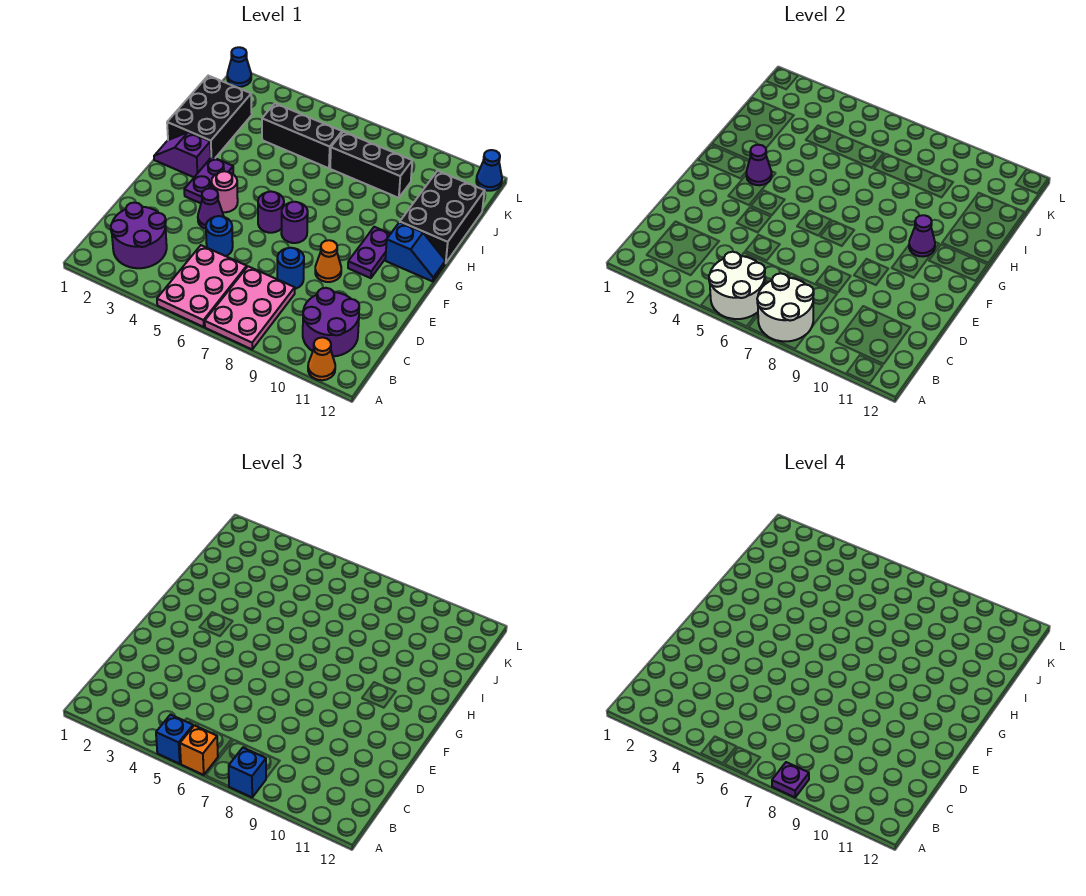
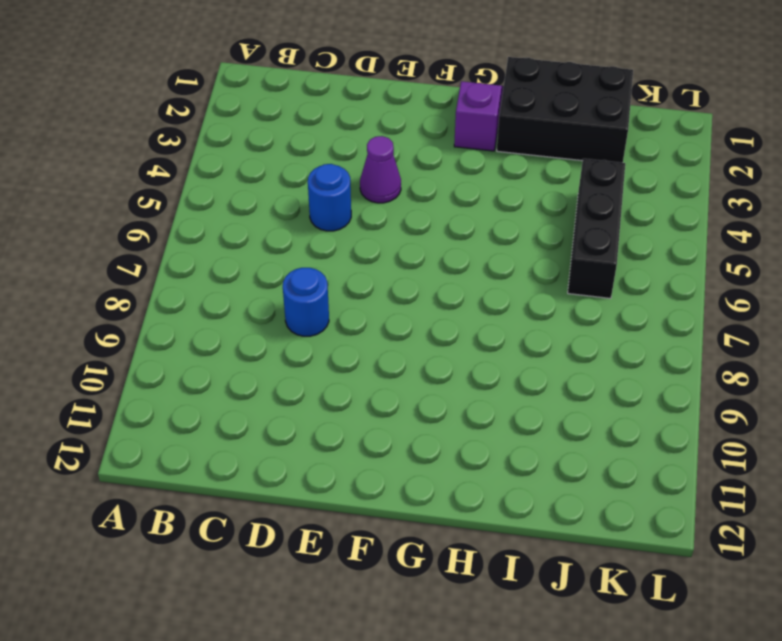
none -> pink 2x3 plate [157,245,247,327]
none -> pink 2x3 plate [205,266,295,349]
none -> orange 1x1 cone [308,337,335,380]
none -> purple 2x2 round brick [111,203,167,268]

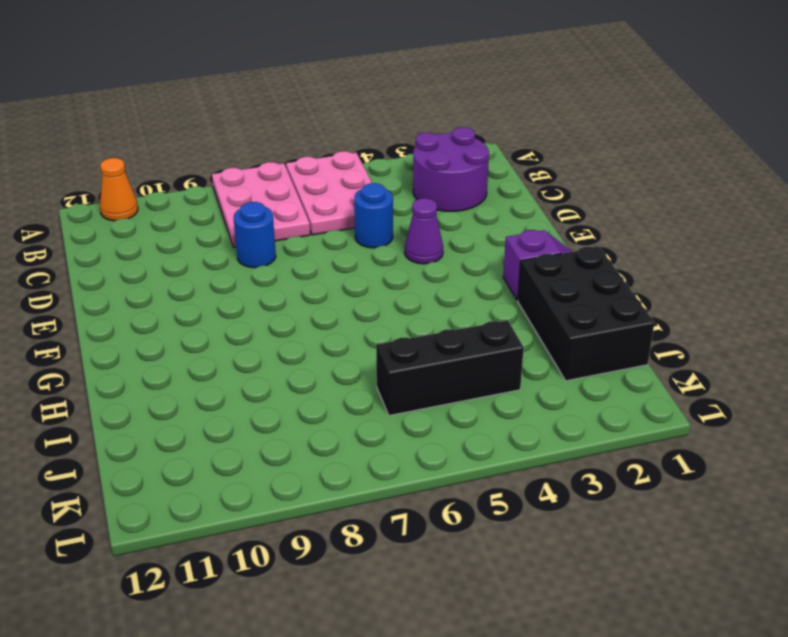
none -> purple 2x2 round brick [303,288,359,356]
none -> orange 1x1 cone [315,240,341,282]
none -> purple 1x2 plate [184,157,233,203]
none -> pink 1x1 round brick [211,171,238,212]

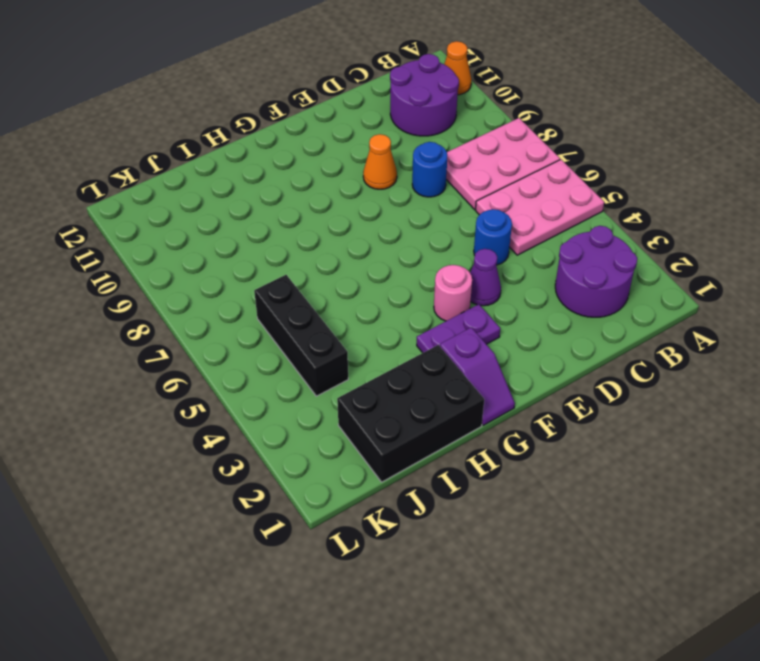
none -> purple 1x1 round brick [258,192,284,233]
none -> purple 1x1 round brick [281,202,308,243]
none -> purple 1x2 plate [348,227,390,278]
none -> blue 1x2 slope [385,222,445,281]

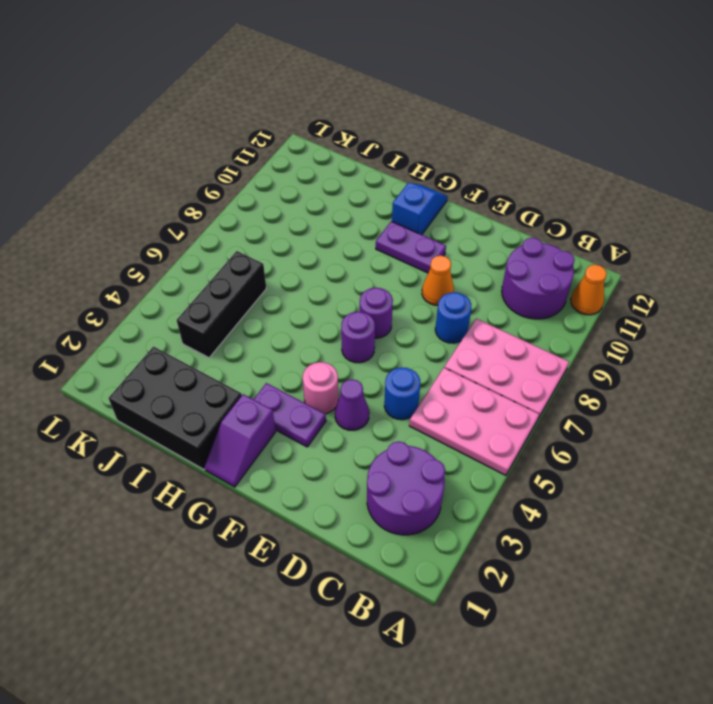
none -> black 2x3 brick [400,171,485,263]
none -> black 1x3 brick [330,132,412,198]
none -> blue 1x1 cone [227,47,251,87]
none -> blue 1x1 cone [476,150,502,191]

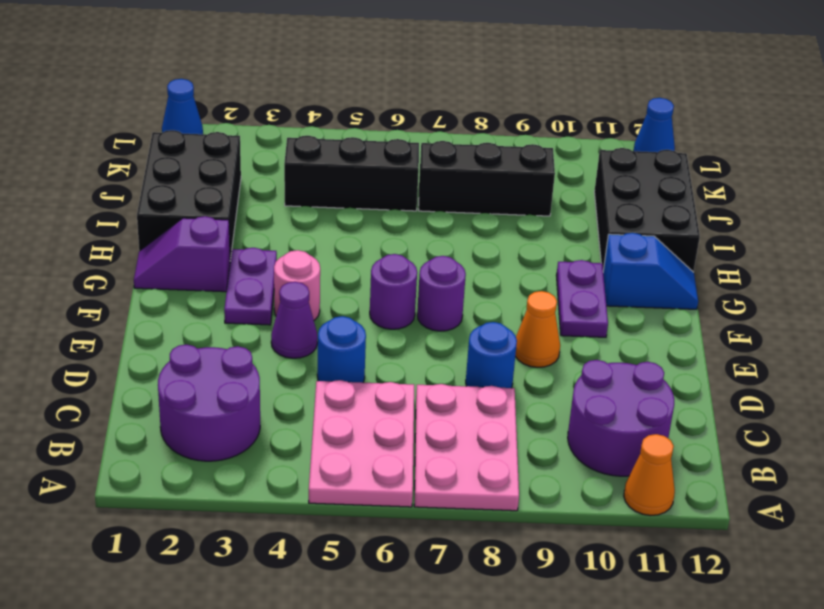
none -> white 2x2 round brick [709,252,765,319]
none -> white 2x2 round brick [757,273,814,341]
none -> purple 1x1 cone [746,145,772,185]
none -> purple 1x1 cone [909,215,935,257]

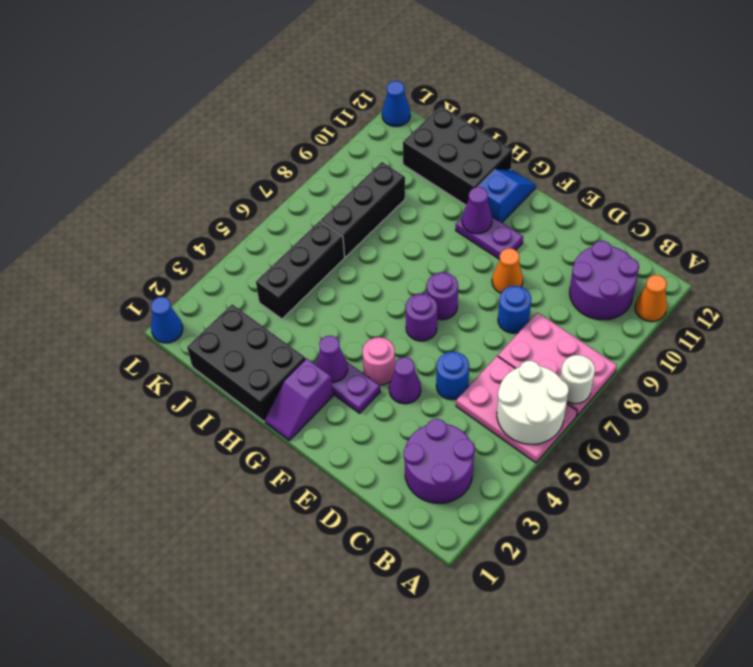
white 1x1 round brick [560,355,595,404] -> white 2x2 round brick [757,273,814,341]
none -> blue 1x1 brick [156,715,193,764]
none -> orange 1x1 brick [180,725,218,775]
none -> blue 1x1 brick [229,748,266,797]
none -> purple 1x1 plate [772,762,809,797]

